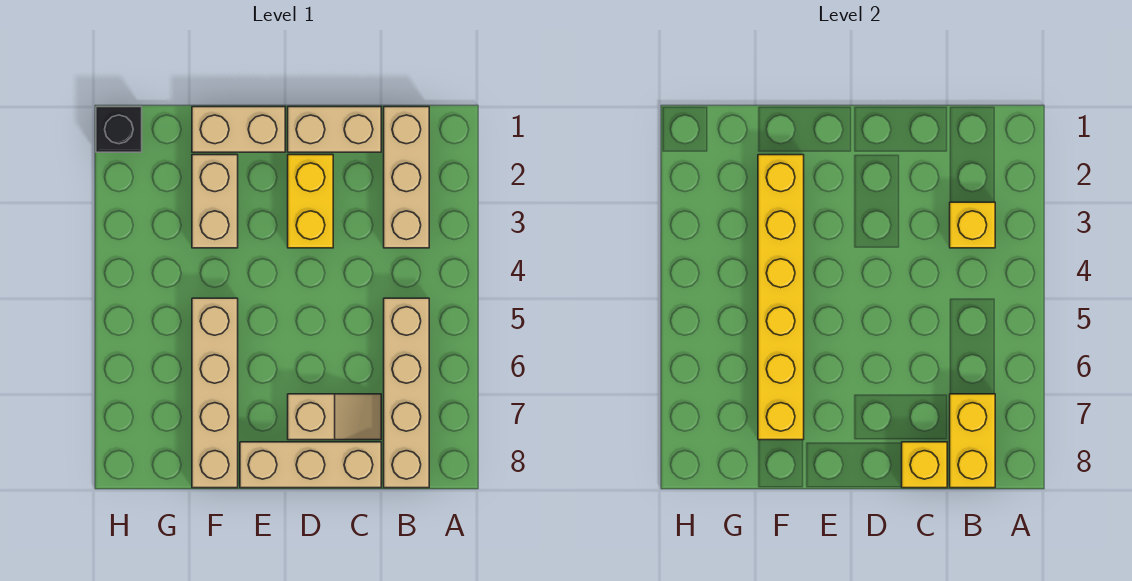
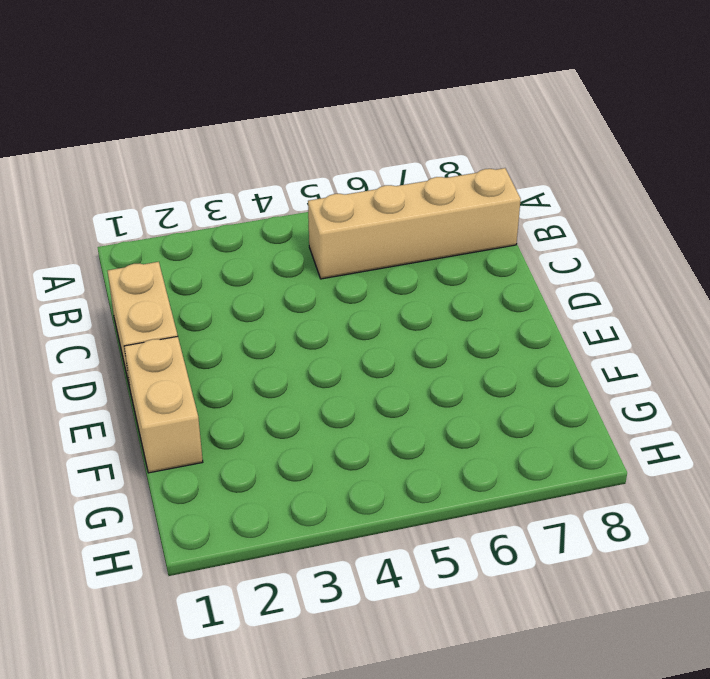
none -> tan 1x3 brick [384,107,429,248]
none -> tan 1x2 slope [288,394,381,440]
none -> tan 1x3 brick [240,442,381,488]

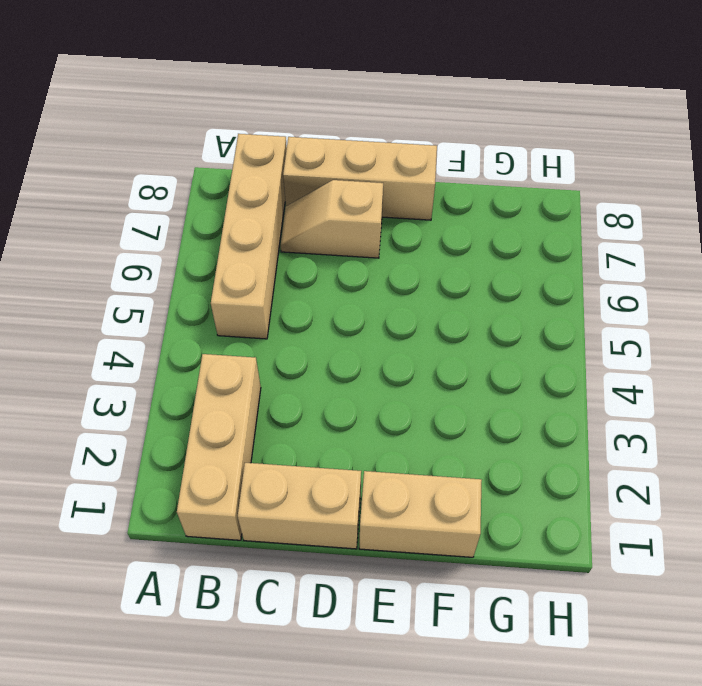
none -> yellow 1x2 brick [288,155,333,248]
none -> tan 1x2 brick [192,155,238,248]
none -> tan 1x4 brick [192,298,238,488]

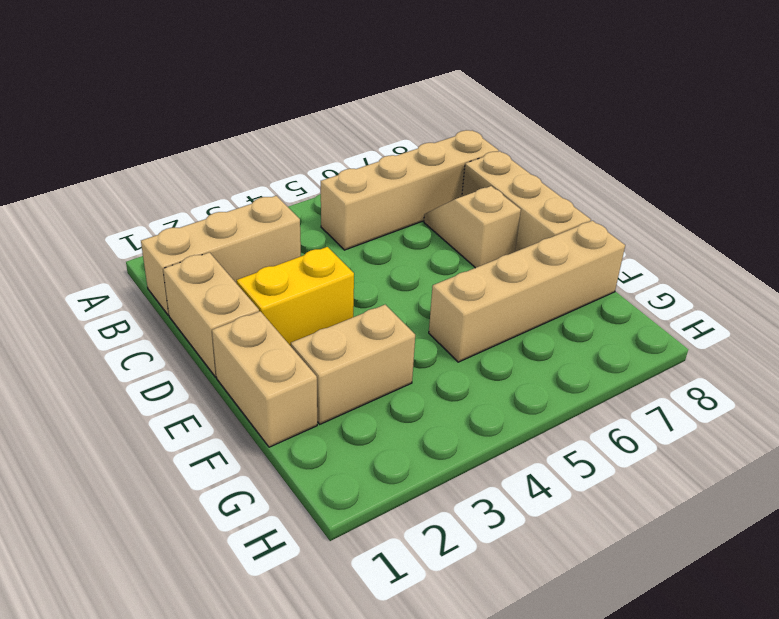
none -> black 1x1 brick [96,107,142,152]
none -> yellow 1x1 brick [950,202,995,248]
none -> yellow 1x2 brick [950,394,995,488]

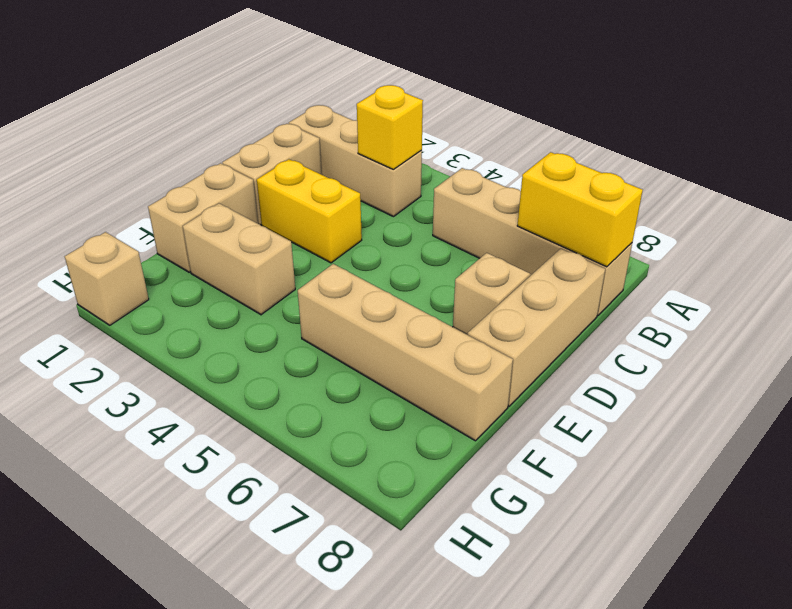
tan 1x1 brick [65,232,149,325] -> black 1x1 brick [96,107,142,152]
none -> yellow 1x1 brick [902,442,947,488]
none -> yellow 1x6 brick [758,155,804,440]

